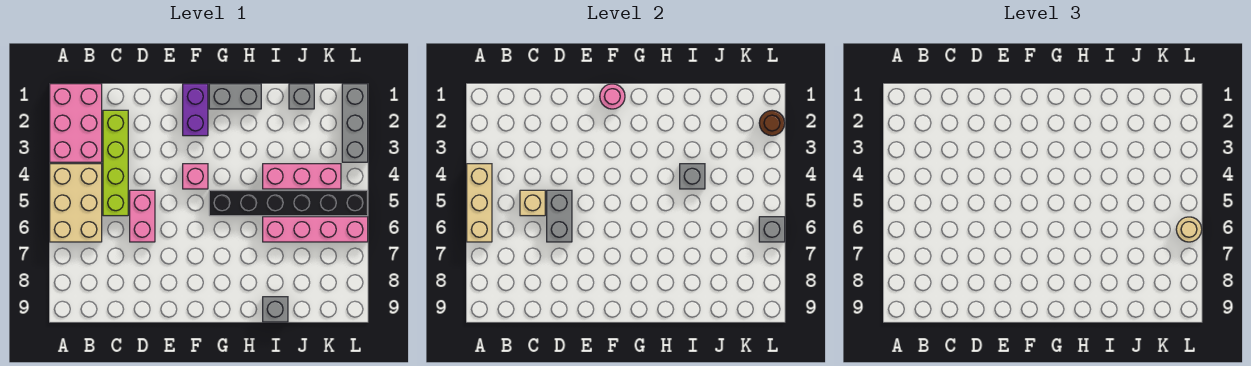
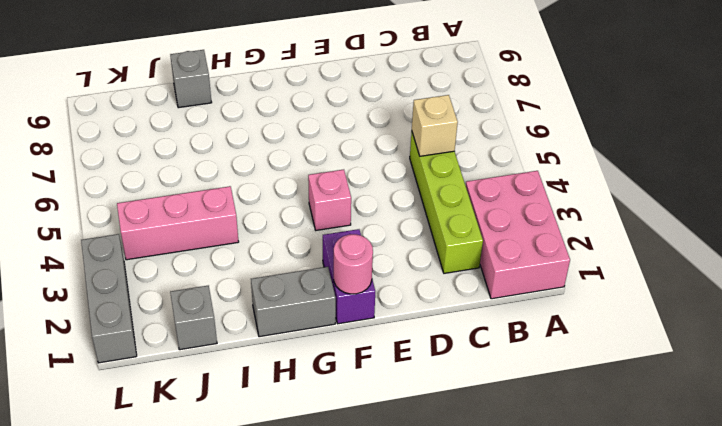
none -> tan 2x3 brick [50,164,102,242]
none -> pink 1x2 brick [130,190,155,242]
none -> black 1x6 brick [209,190,368,216]

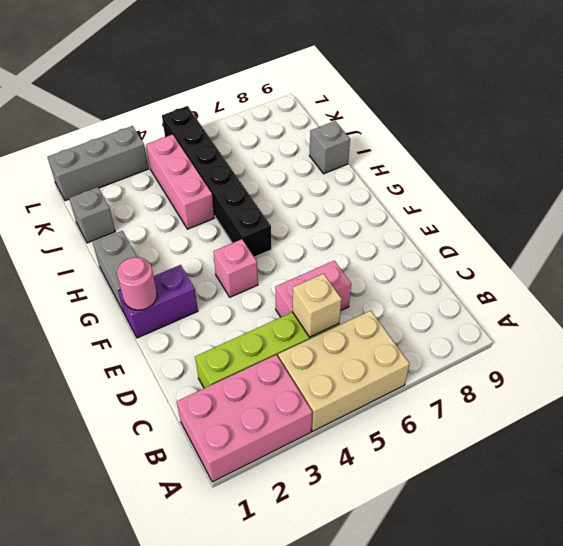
none -> pink 1x4 brick [263,217,368,242]
none -> tan 1x3 brick [467,164,492,242]
none -> grey 1x2 brick [547,190,572,242]

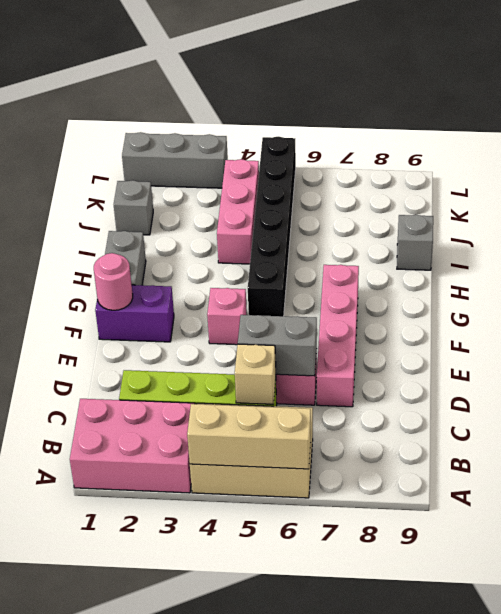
pink 1x4 brick [317,265,359,407] -> pink 1x4 brick moved to [263,217,368,242]
none -> grey 1x1 brick [680,164,705,189]
none -> brown 1x1 round brick [759,110,785,136]
none -> grey 1x1 brick [759,217,785,242]

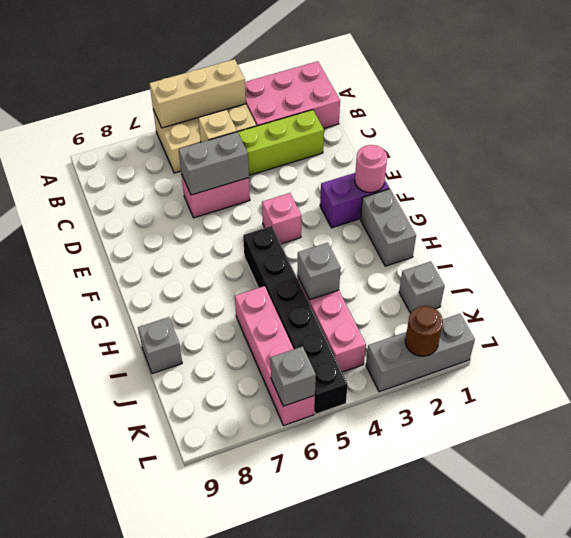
none -> tan 1x1 round brick [1176,217,1202,242]

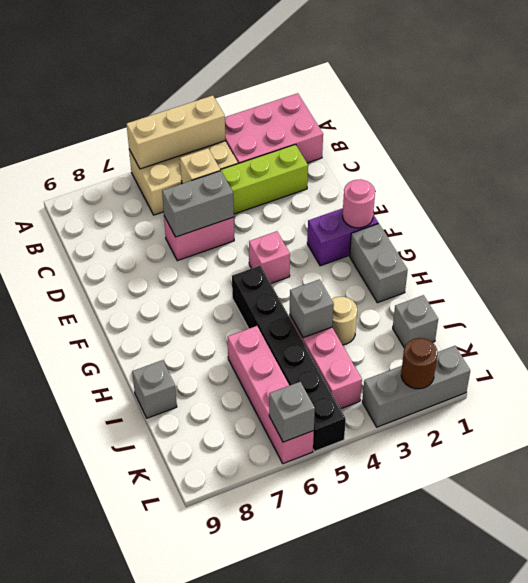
tan 1x1 round brick [331,297,357,345] -> tan 1x1 round brick moved to [1176,217,1202,242]

